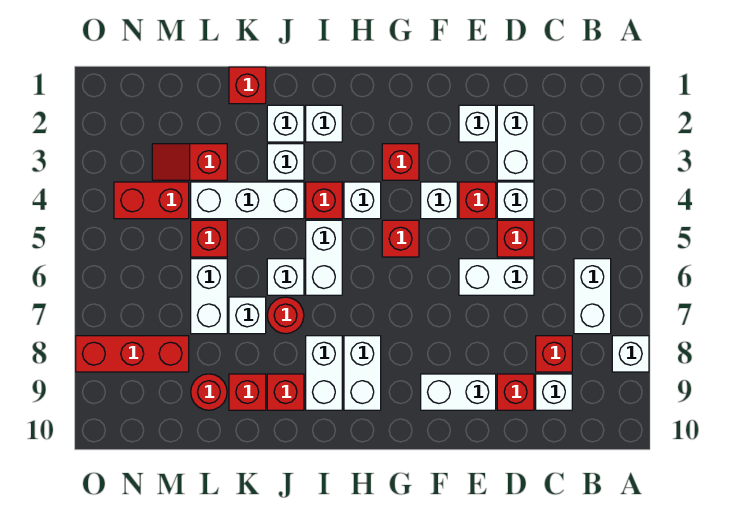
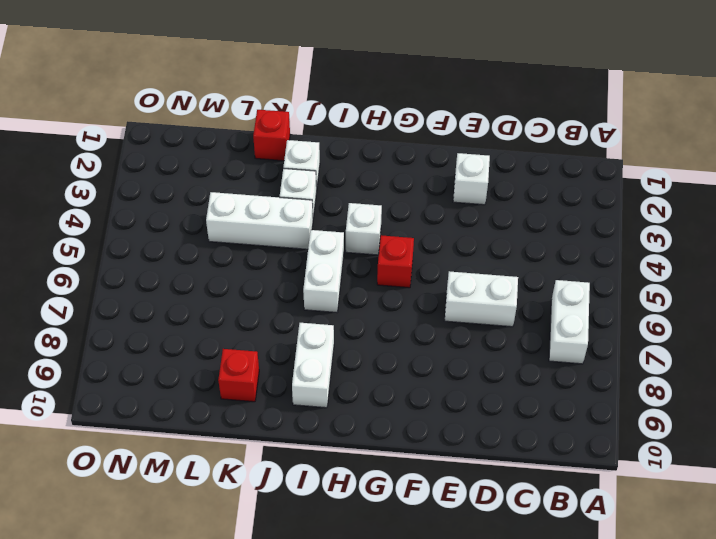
none -> white 1x1 brick [612,336,649,372]
none -> red 1x1 brick [536,336,572,372]
none -> white 1x1 brick [536,374,572,410]
none -> white 1x2 brick [497,105,534,180]

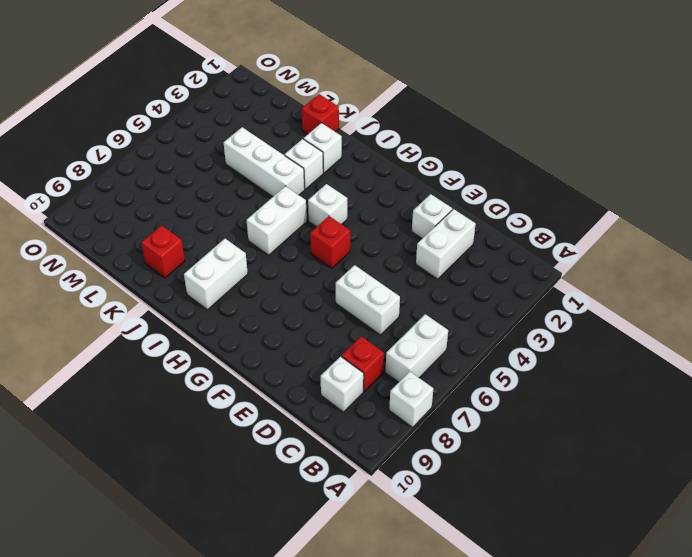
none -> white 1x1 brick [497,182,534,219]
none -> red 1x1 brick [497,220,534,257]
none -> red 1x1 brick [497,374,534,410]
none -> red 1x1 brick [459,182,496,219]

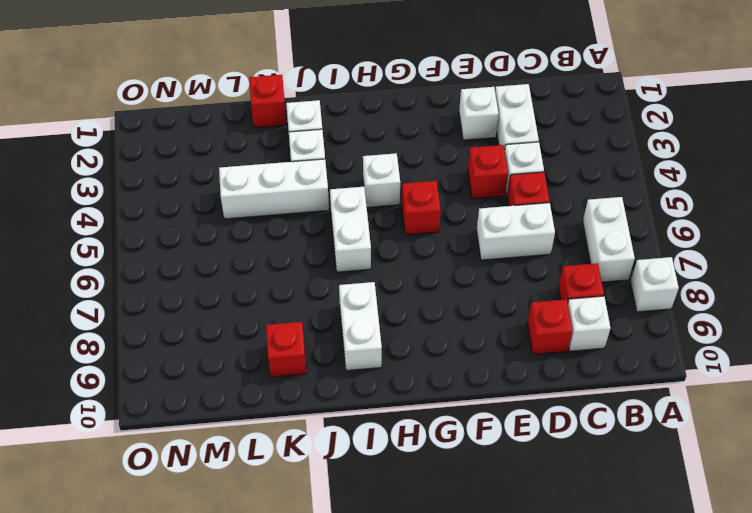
none -> white 1x2 brick [421,374,496,410]
none -> white 1x1 brick [421,182,457,219]
none -> red 1x1 brick [382,144,419,180]
none -> white 1x2 brick [344,336,381,410]

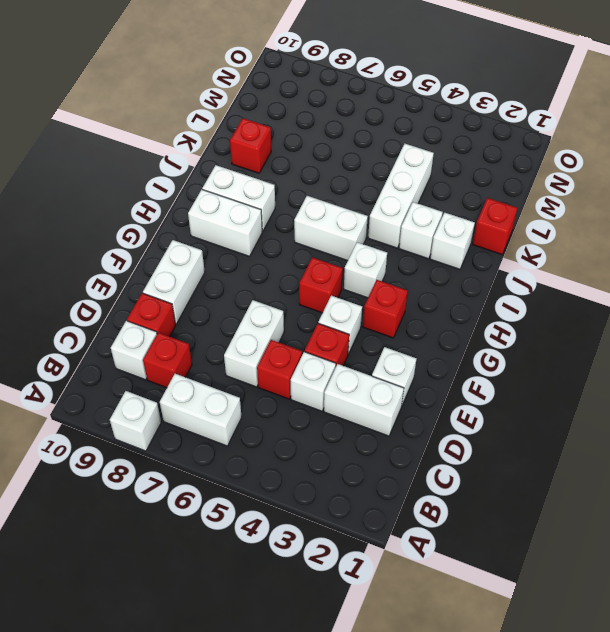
none -> white 1x1 brick [306,105,342,142]
none -> red 1x1 brick [306,182,342,219]
none -> white 1x1 brick [267,259,304,295]
none -> red 1x1 round brick [267,297,304,334]

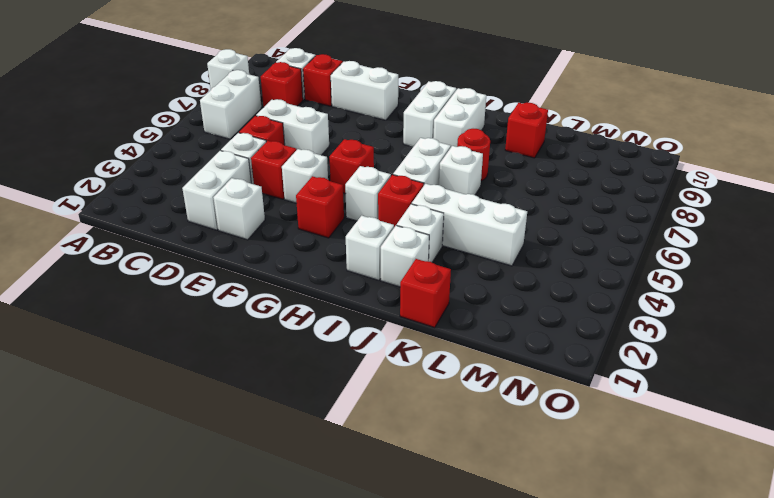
none -> red 1x1 brick [267,374,304,410]
none -> white 1x1 brick [229,297,266,334]
none -> red 1x2 slope [152,144,227,180]
none -> red 1x1 brick [191,220,227,257]

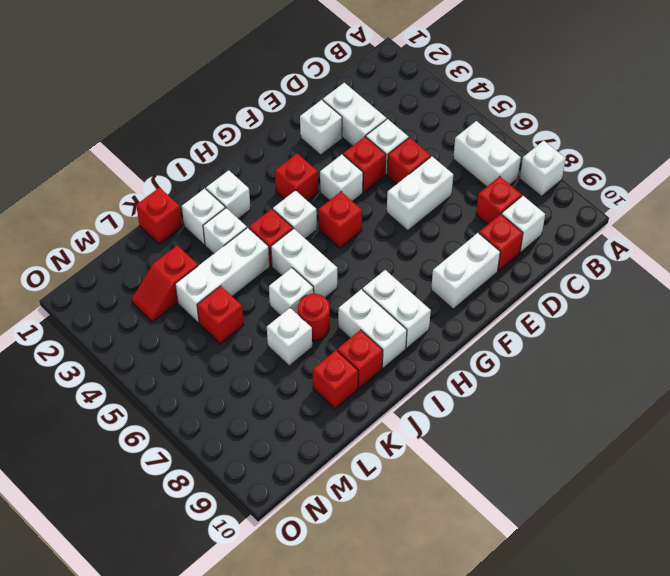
none -> white 1x2 brick [191,259,227,334]
none -> red 1x1 round brick [191,374,227,410]
none -> red 1x2 brick [114,182,189,219]
none -> red 1x3 brick [76,336,189,372]

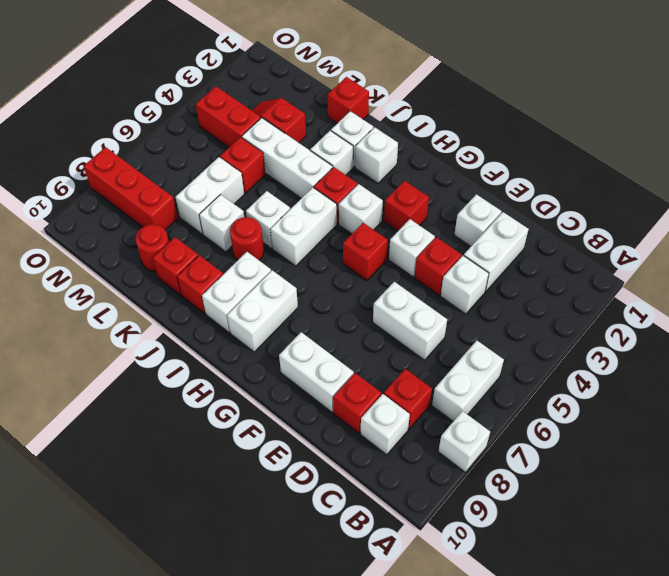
none -> red 1x1 brick [497,220,534,257]

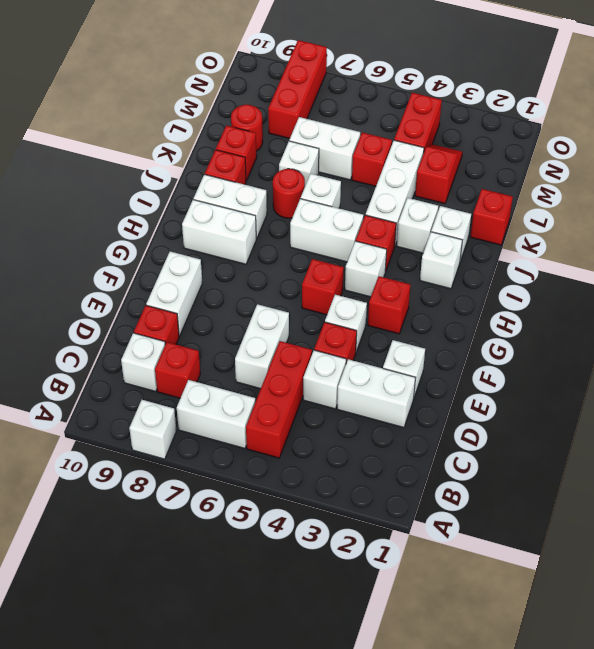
red 1x3 brick [246,341,312,458] -> red 1x1 brick [497,220,534,257]

